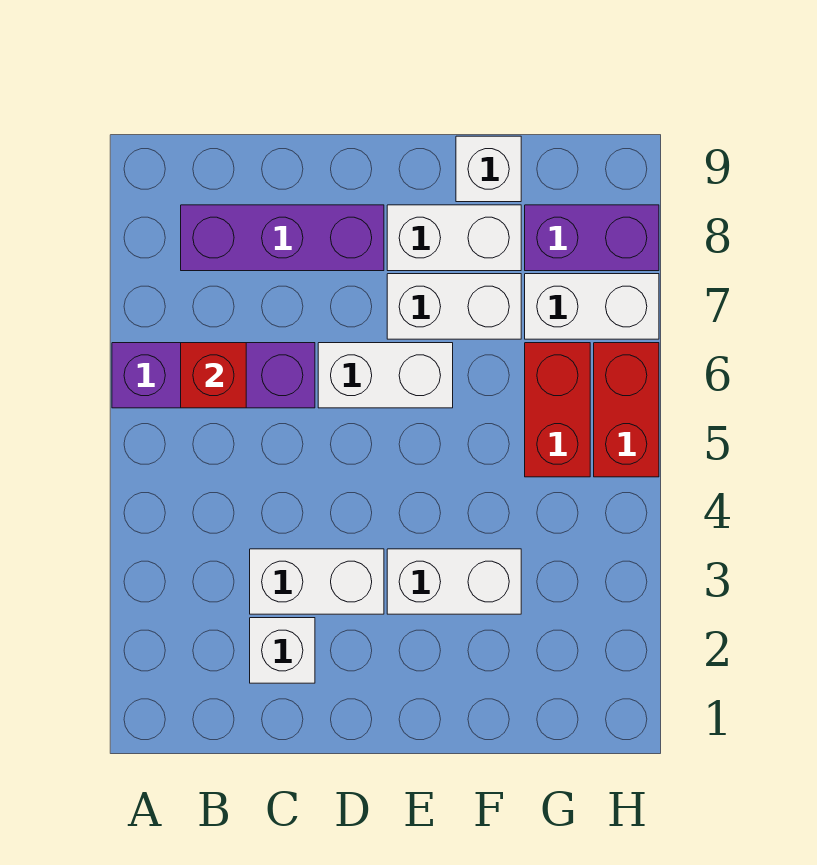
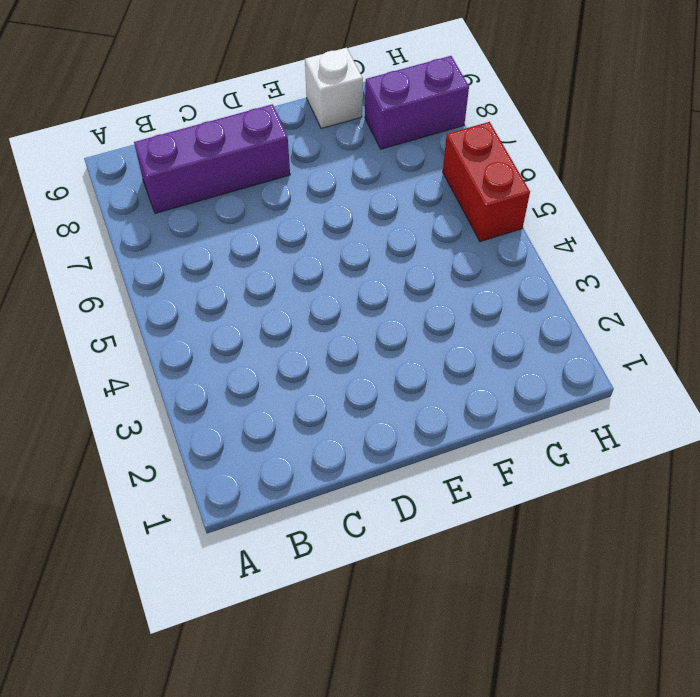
none -> purple 1x3 brick [112,343,315,408]
none -> white 1x1 brick [250,618,315,683]
none -> white 1x2 brick [250,549,384,614]

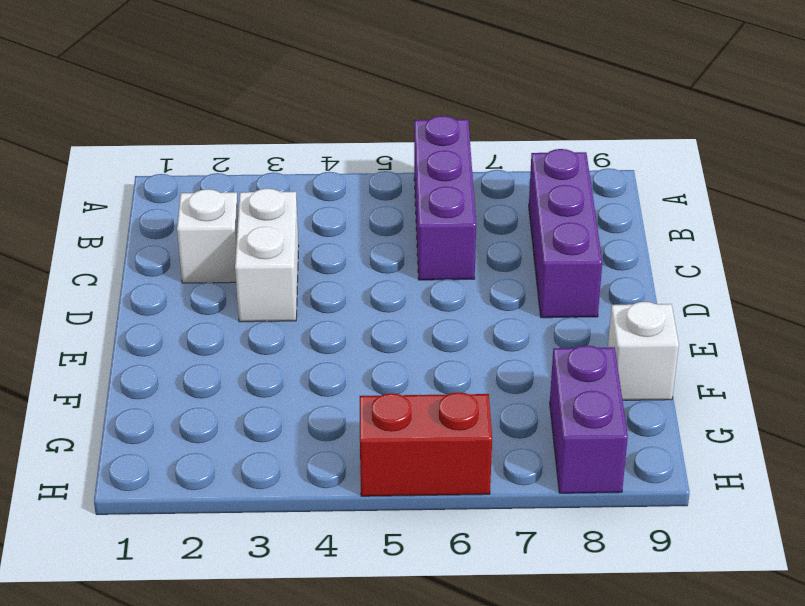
none -> white 1x2 brick [318,343,453,408]
none -> white 1x2 brick [387,549,521,614]
none -> white 1x2 brick [387,274,521,339]

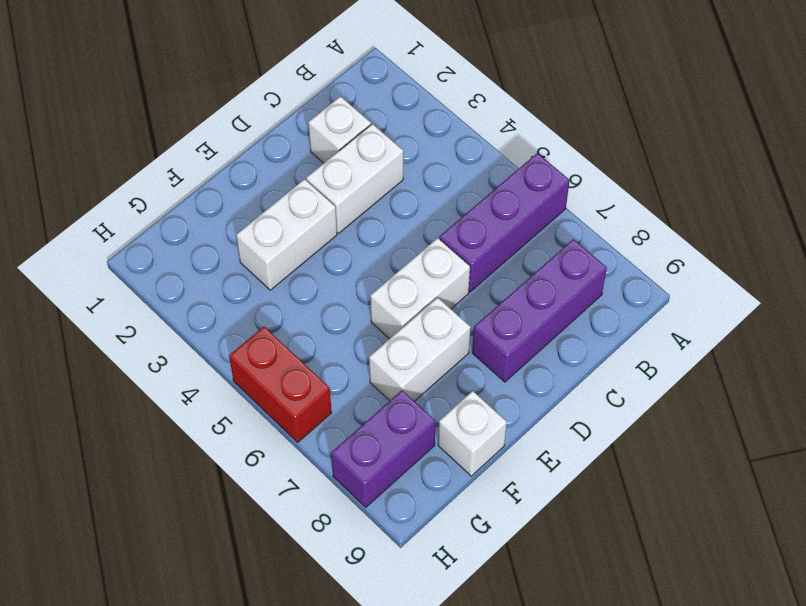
none -> white 1x2 brick [387,205,521,271]
none -> red 1x2 brick [525,343,590,477]
none -> white 1x2 brick [525,274,659,339]

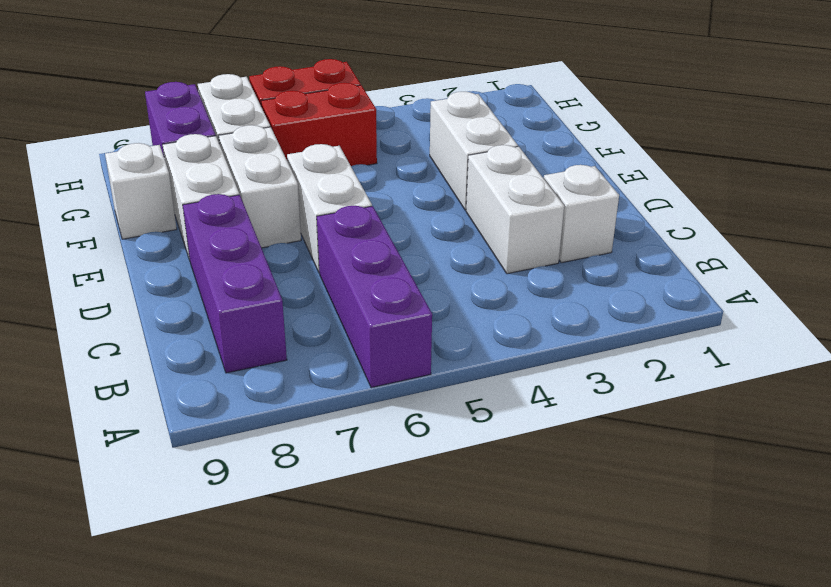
none -> red 1x1 brick [181,343,246,408]

